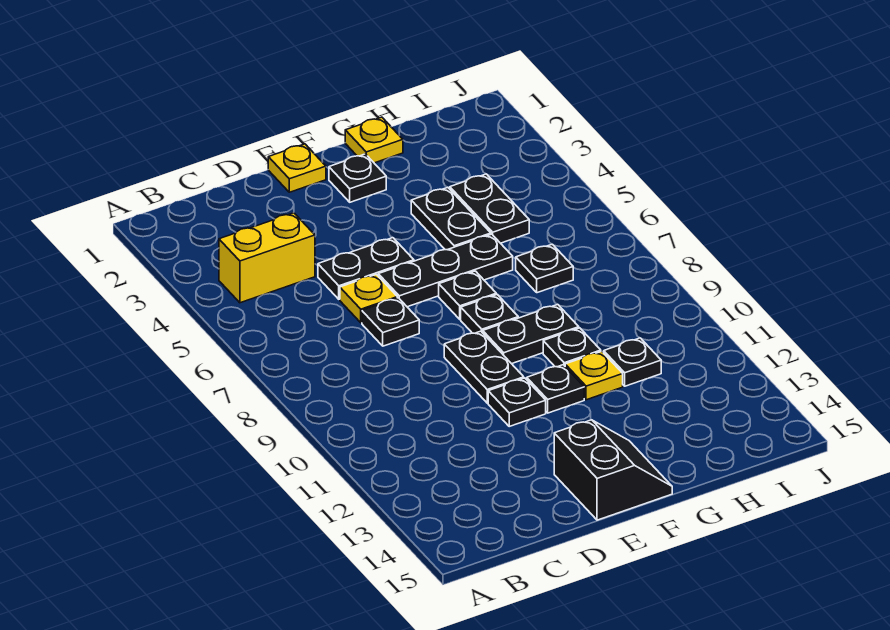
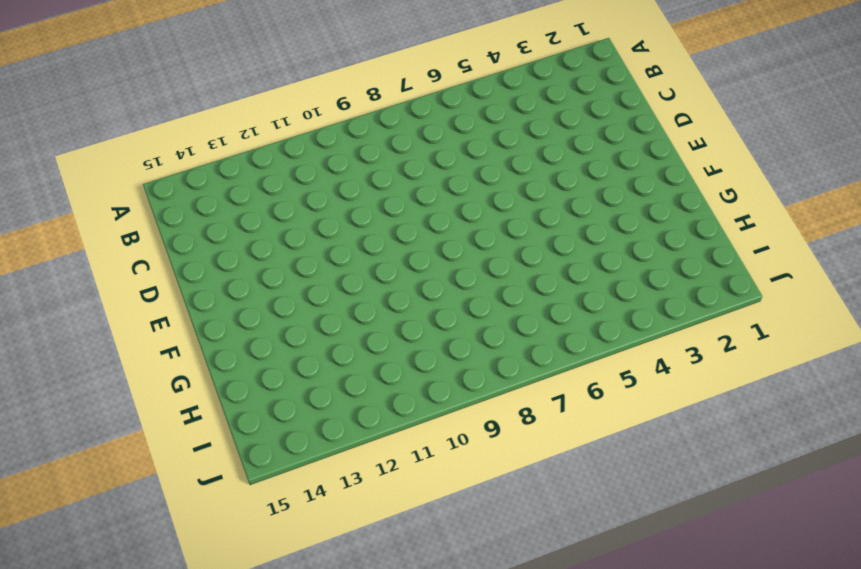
none -> yellow 1x2 brick [219,213,315,303]
none -> black 1x2 plate [318,238,414,299]
none -> yellow 1x1 plate [340,274,397,323]

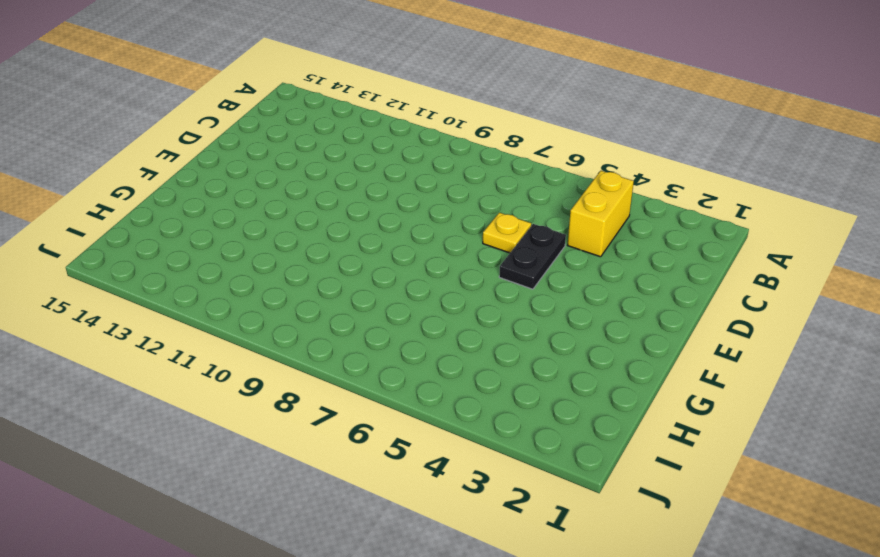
none -> black 1x1 plate [362,298,419,346]
none -> yellow 1x1 plate [268,144,326,192]
none -> black 1x3 plate [378,234,513,307]

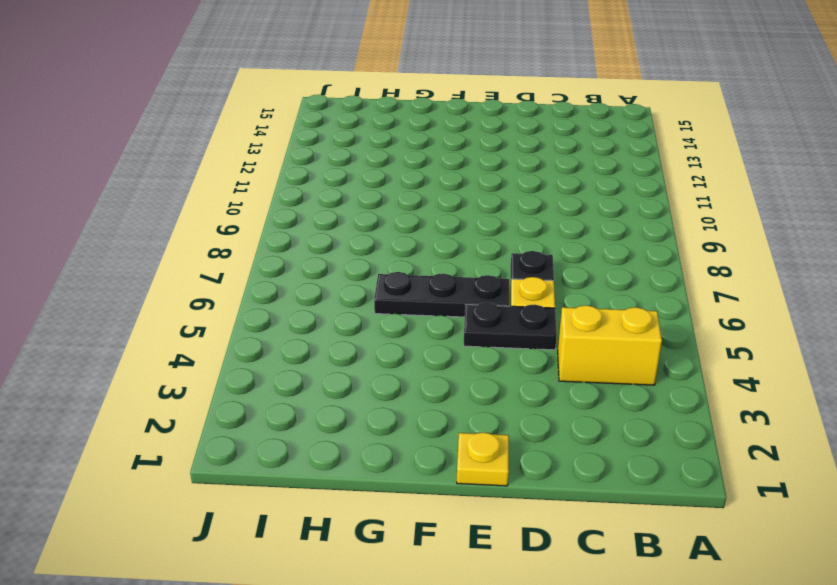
none -> black 1x2 plate [444,331,524,403]
none -> black 1x1 plate [488,378,546,426]
none -> black 2x2 slope [554,420,672,520]

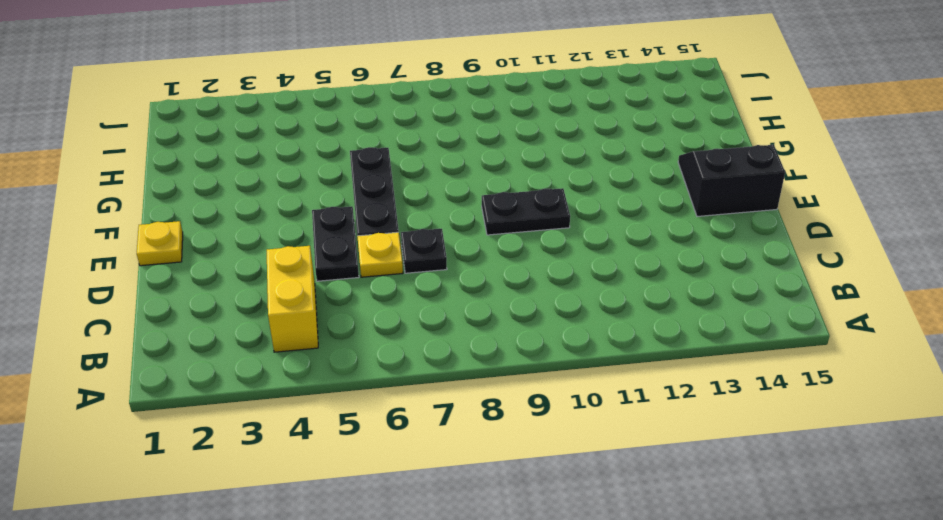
none -> black 1x1 plate [488,378,546,426]
none -> black 1x1 plate [329,154,386,202]
none -> black 1x1 plate [439,271,496,319]

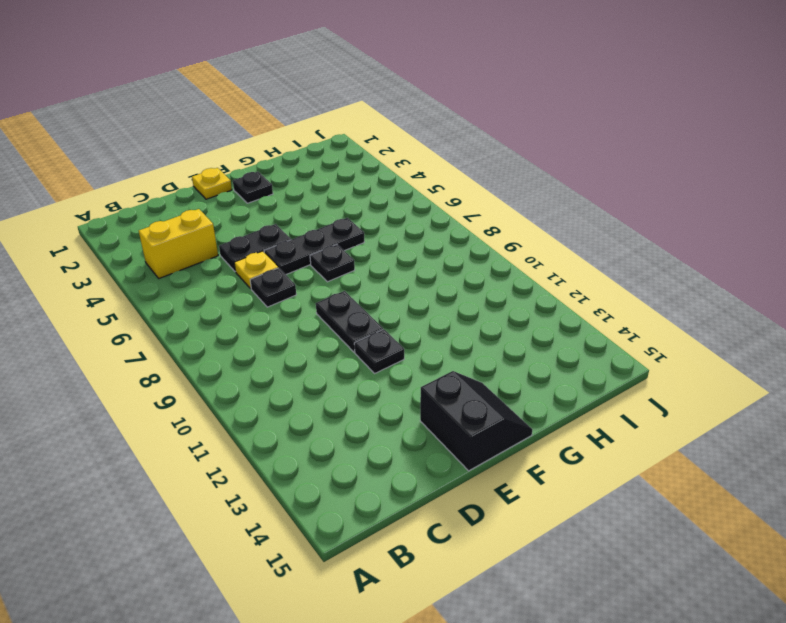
none -> black 1x1 plate [461,294,518,333]
none -> black 1x2 plate [483,304,579,364]
none -> black 1x1 plate [527,365,584,413]

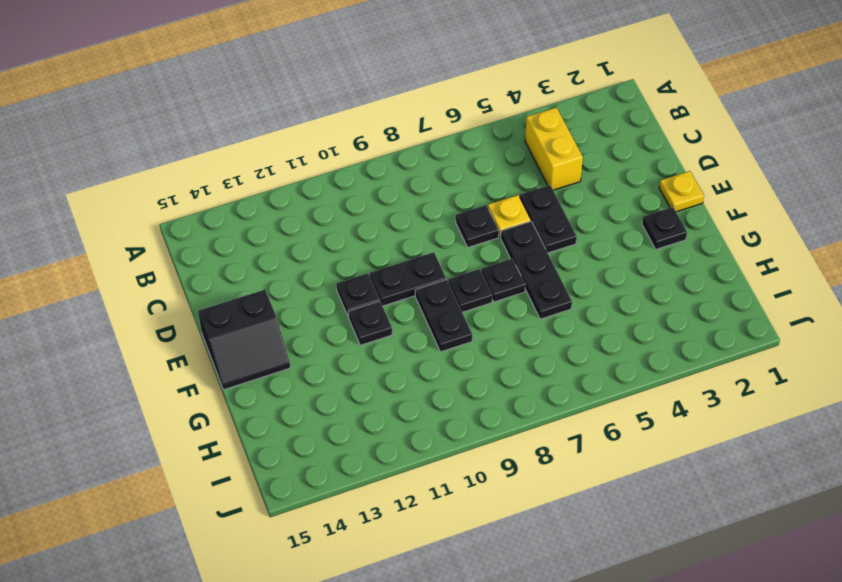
none -> yellow 1x1 plate [345,117,403,163]
none -> black 1x2 plate [411,187,491,250]
none -> black 1x1 plate [543,328,601,367]

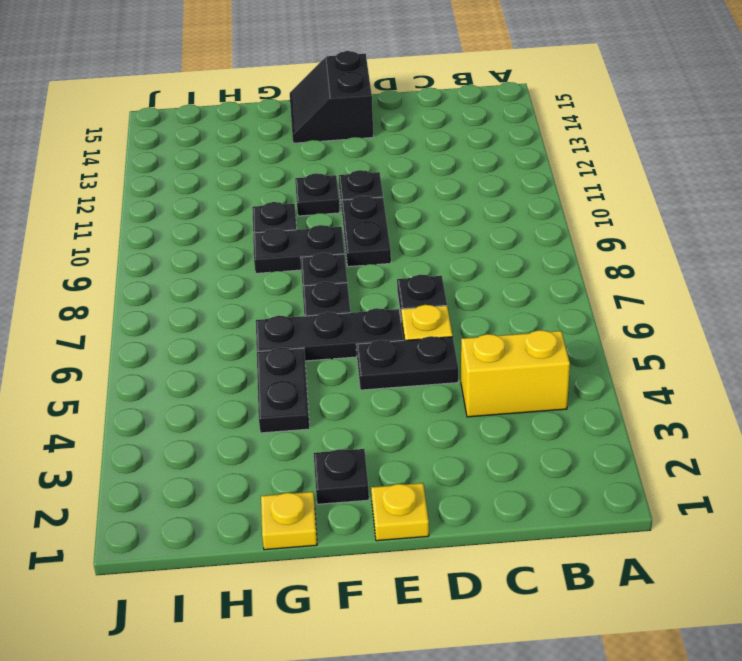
none -> yellow 1x1 plate [565,351,623,400]
none -> black 1x2 plate [450,174,529,243]
none -> black 1x1 plate [516,244,573,293]

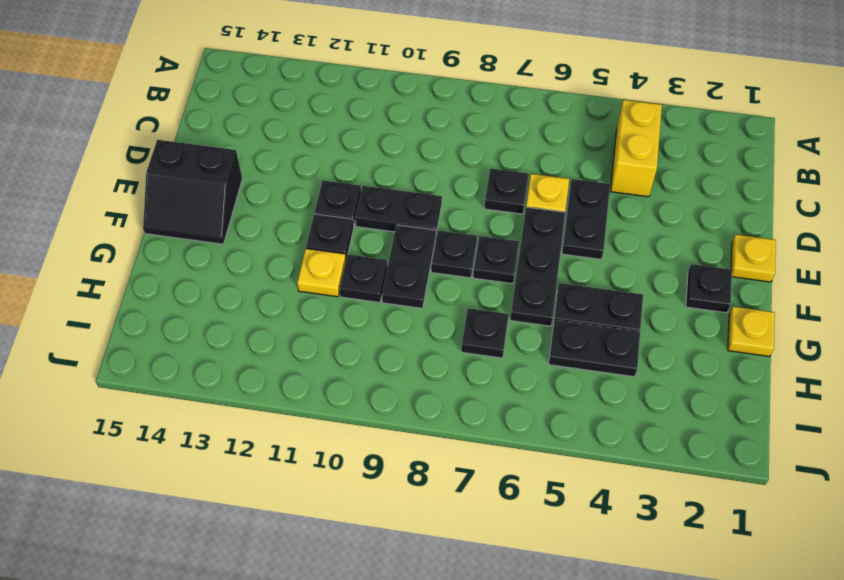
none -> black 1x1 plate [604,338,661,386]

